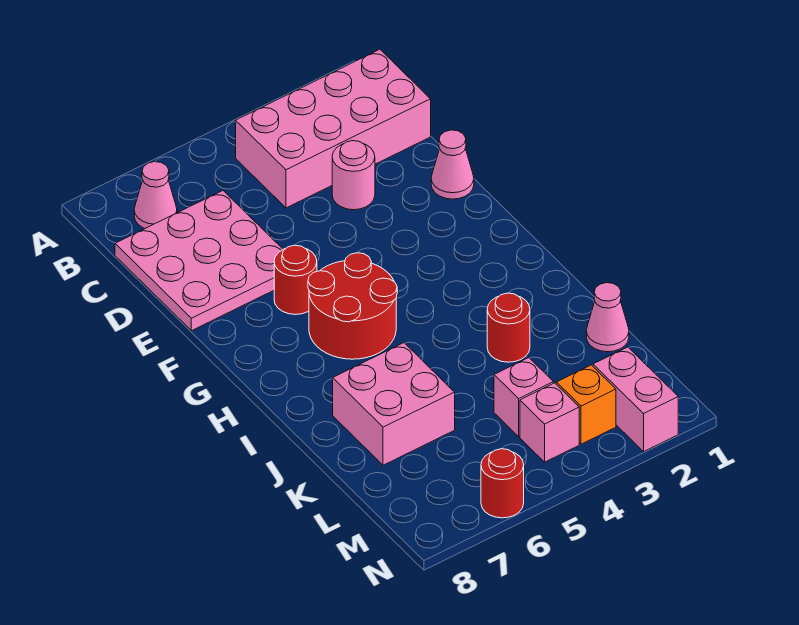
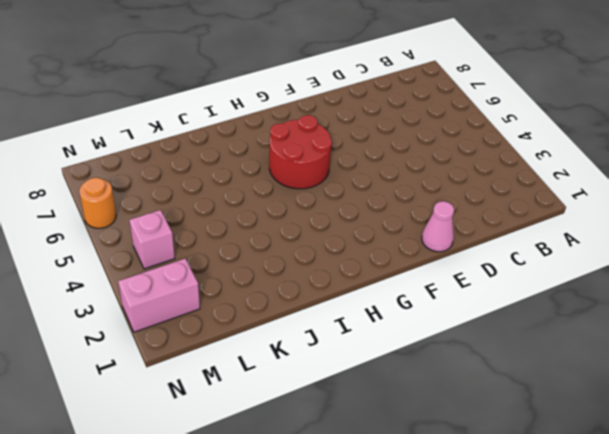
orange 1x1 round brick [79,178,116,228] -> red 1x1 round brick [481,449,524,518]
none -> pink 2x4 brick [236,49,431,208]
none -> pink 1x1 cone [134,162,177,228]
none -> pink 3x3 plate [115,191,283,331]

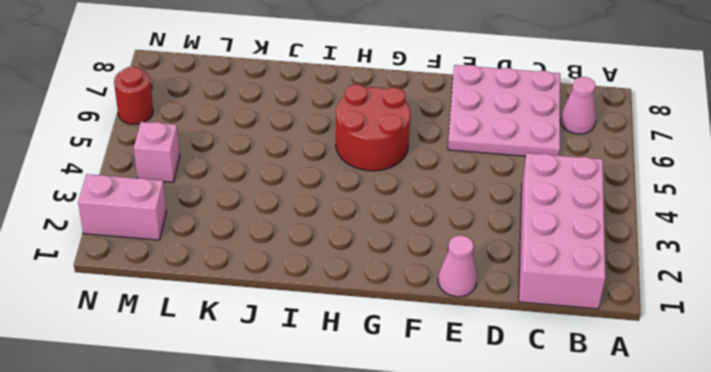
none -> pink 1x1 round brick [332,141,375,210]
none -> red 1x1 round brick [274,245,317,315]
none -> red 1x1 round brick [487,293,530,362]

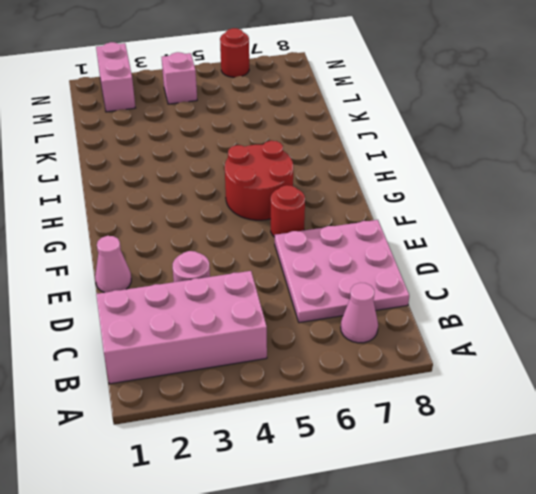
none -> red 1x1 round brick [487,293,530,362]
none -> pink 2x2 brick [333,343,455,465]
none -> pink 1x1 cone [586,283,629,352]

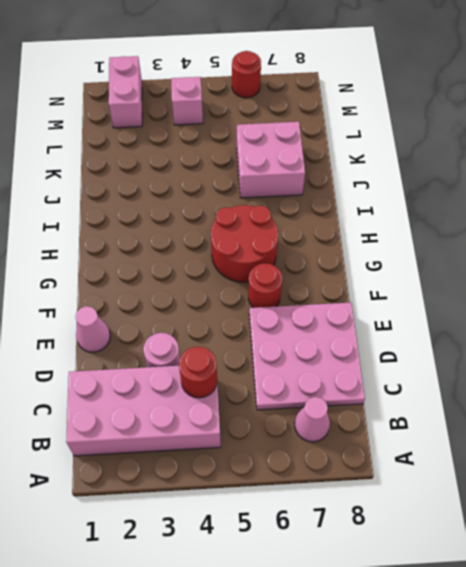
red 1x1 round brick [179,347,217,398] -> red 1x1 round brick moved to [487,293,530,362]
none -> pink 1x1 cone [586,283,629,352]
none -> pink 1x1 brick [494,358,554,437]
none -> orange 1x1 brick [556,365,616,444]

